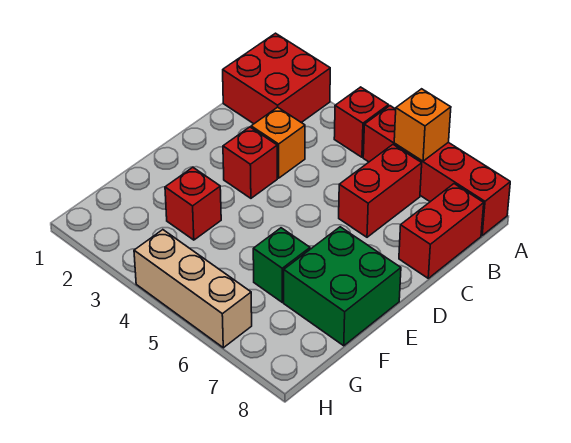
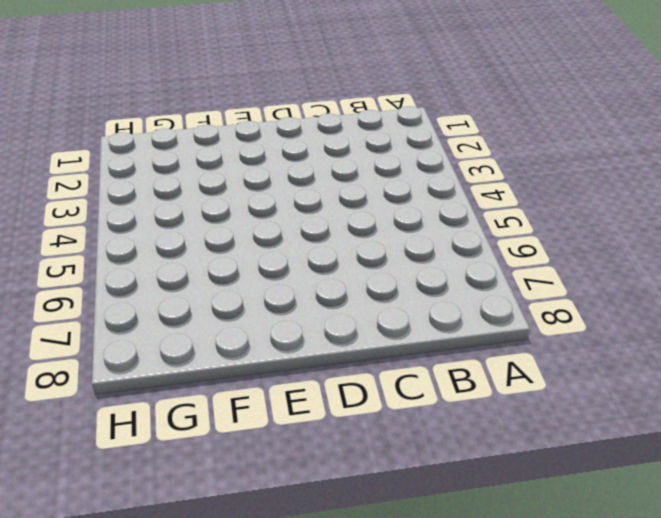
none -> red 2x2 brick [223,33,330,124]
none -> red 1x1 brick [334,87,389,157]
none -> red 1x4 brick [363,106,510,235]

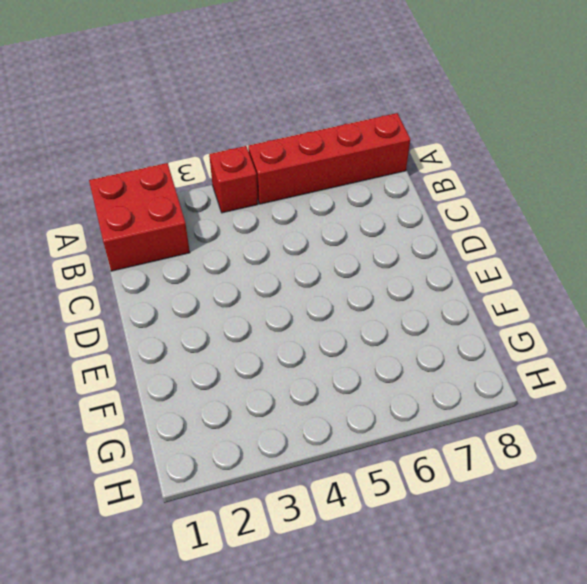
none -> red 1x2 brick [339,145,422,237]
none -> red 1x2 brick [399,184,484,278]
none -> orange 1x1 brick [251,107,305,178]

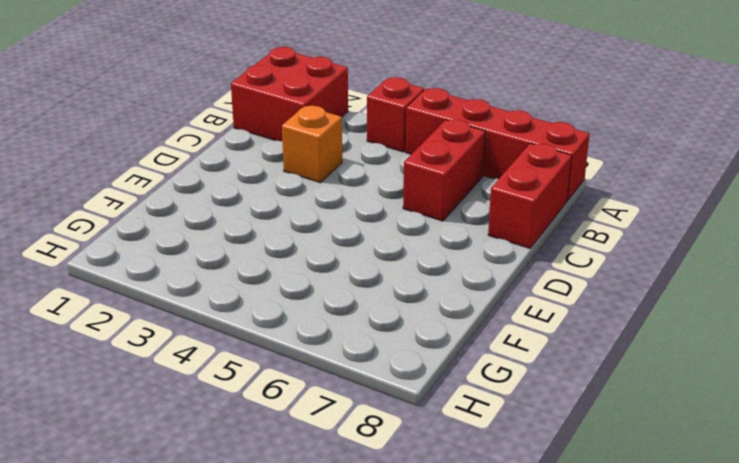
none -> red 1x1 brick [223,127,277,198]
none -> green 2x2 brick [284,227,401,346]
none -> red 1x1 brick [165,167,221,240]

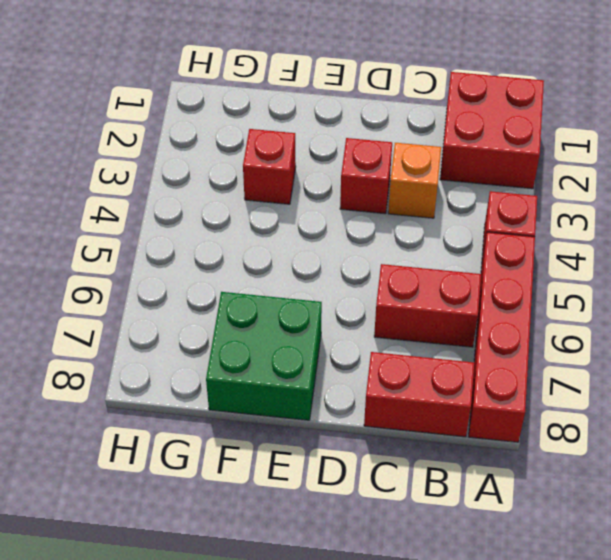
none -> green 1x1 brick [253,228,310,302]
none -> tan 1x3 brick [134,230,252,348]
none -> orange 1x1 brick [394,89,451,161]

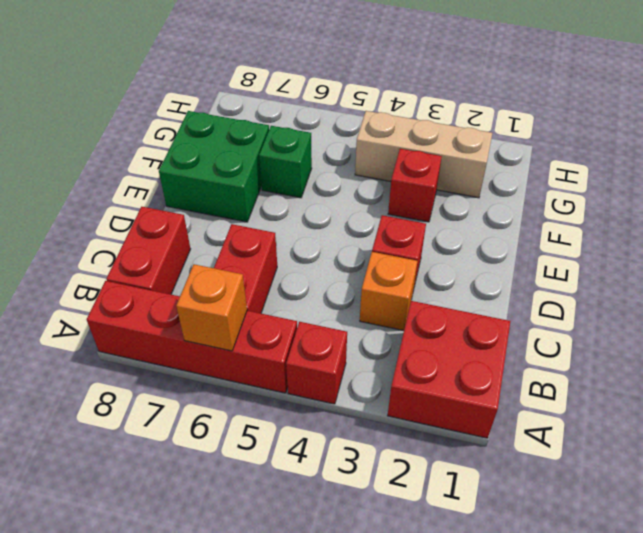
tan 1x3 brick [355,111,492,198] -> tan 1x3 brick moved to [134,230,252,348]

